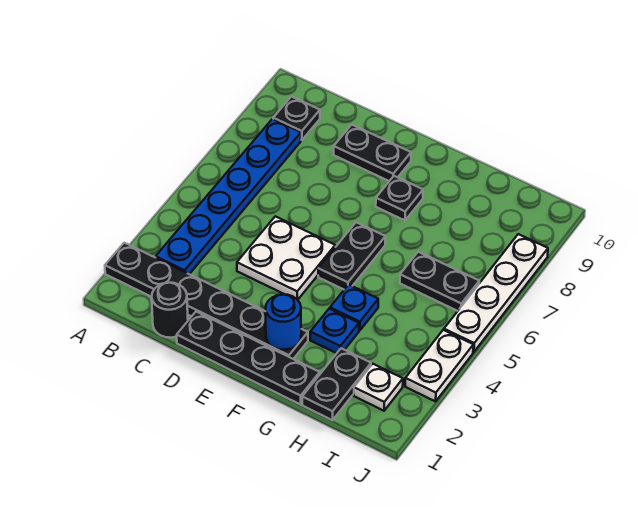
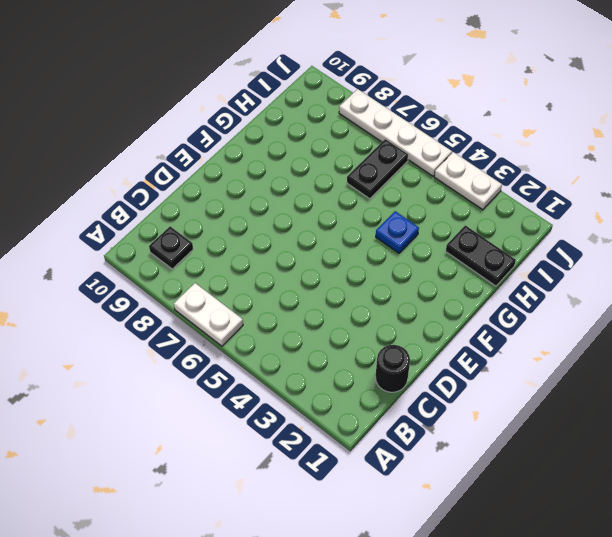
white 1x2 plate [174,283,243,346] -> none
none -> black 1x6 plate [105,243,308,359]
none -> blue 1x6 plate [156,119,301,274]
none -> black 1x4 plate [177,312,320,404]

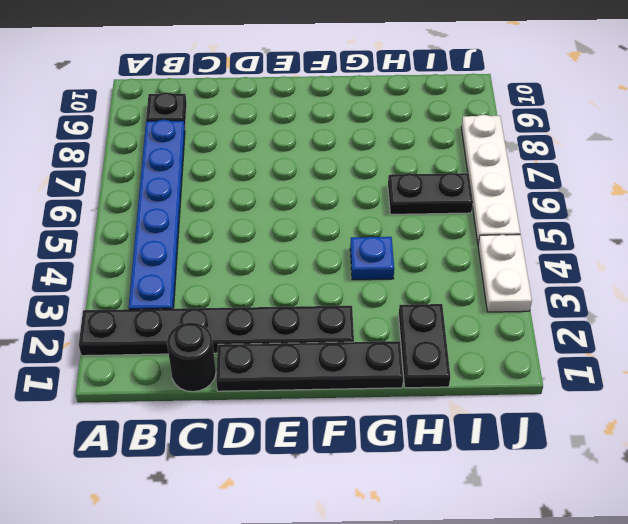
none -> white 2x2 plate [237,216,335,300]
none -> black 1x2 plate [334,125,411,181]
none -> black 1x2 plate [318,222,385,289]

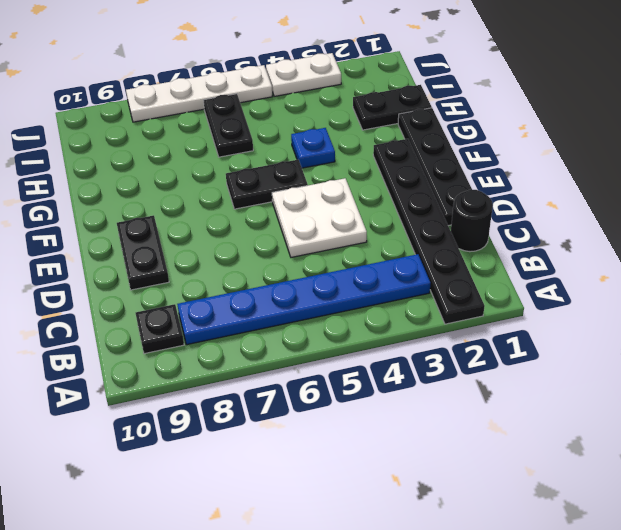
none -> black 1x1 plate [376,176,423,220]
none -> blue 1x1 plate [310,309,359,353]
none -> white 1x1 plate [354,364,403,411]

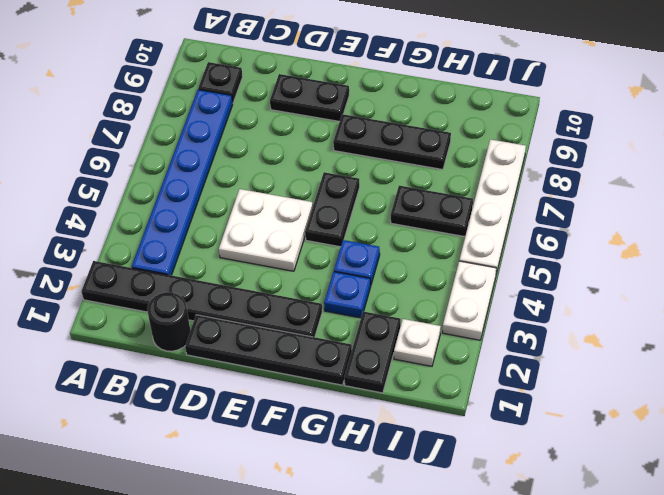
black 1x3 plate [333,114,451,170] -> black 1x1 plate [376,176,423,220]
none -> blue 1x1 round brick [266,294,301,350]

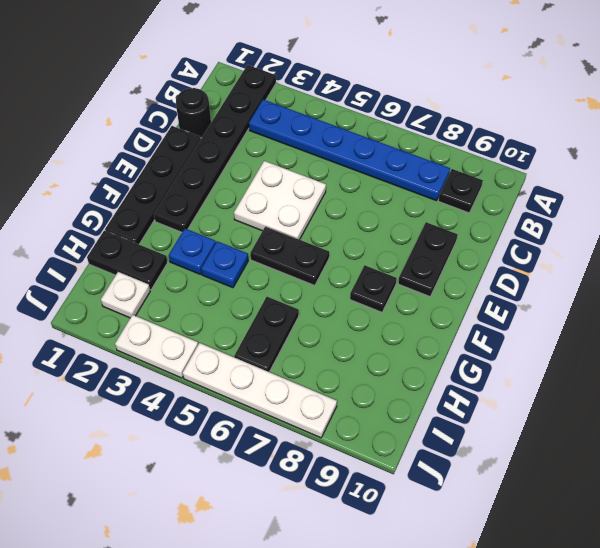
none -> blue 1x1 round brick [266,294,301,350]

